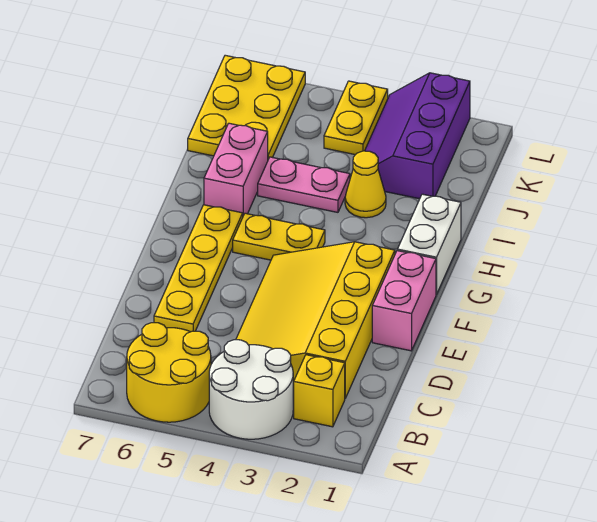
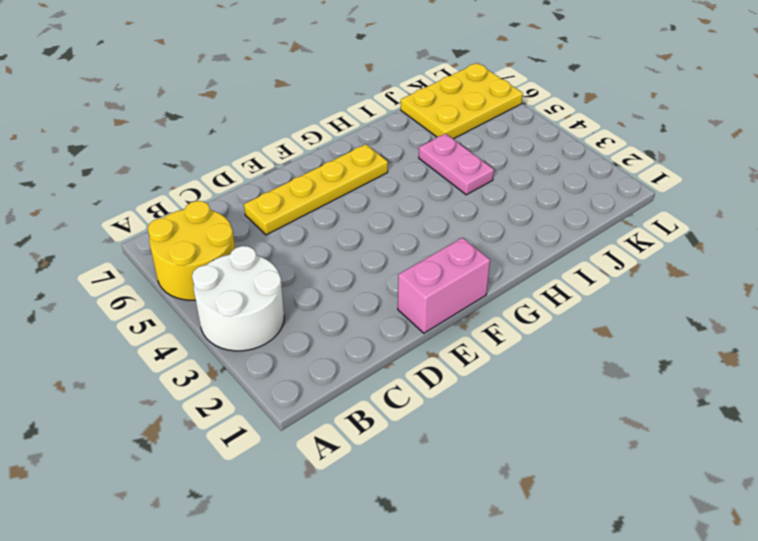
none -> yellow 1x1 brick [294,355,345,427]
none -> yellow 3x4 slope [236,242,395,398]
none -> white 1x2 brick [397,194,461,295]

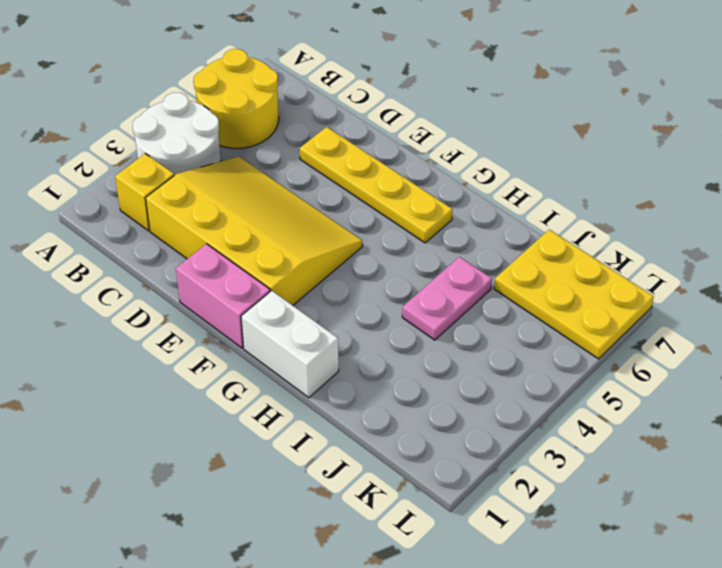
none -> yellow 1x2 plate [233,213,325,260]
none -> pink 1x2 brick [204,123,268,215]
none -> yellow 1x1 cone [345,151,386,218]

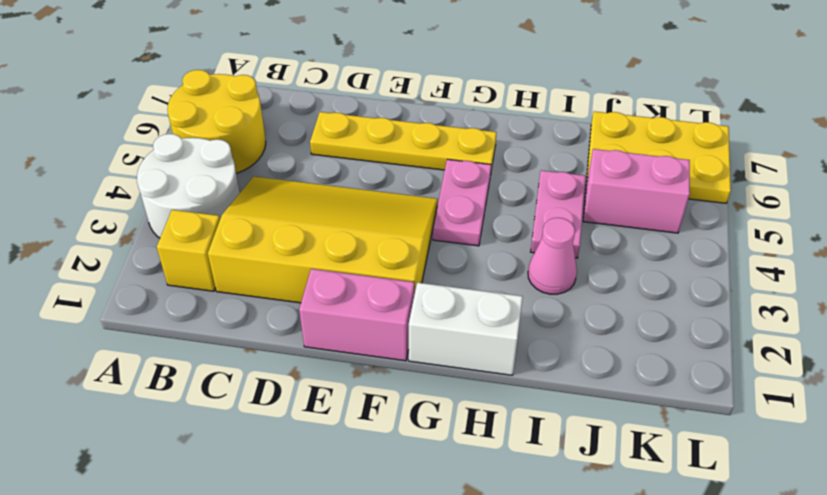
pink 1x2 plate [433,159,491,246] -> yellow 1x2 plate [233,213,325,260]
pink 1x1 cone [528,218,577,294] -> yellow 1x1 cone [345,151,386,218]
pink 1x2 brick [583,149,690,233] -> pink 1x2 brick moved to [204,123,268,215]
none -> purple 2x3 slope [365,73,470,199]
none -> yellow 1x2 plate [324,81,388,155]

